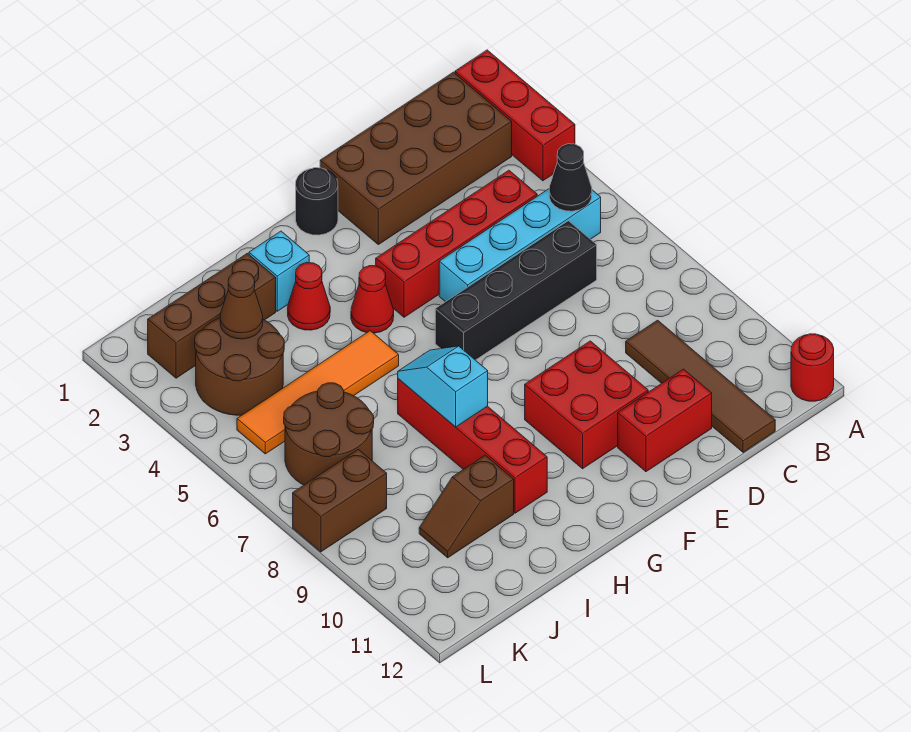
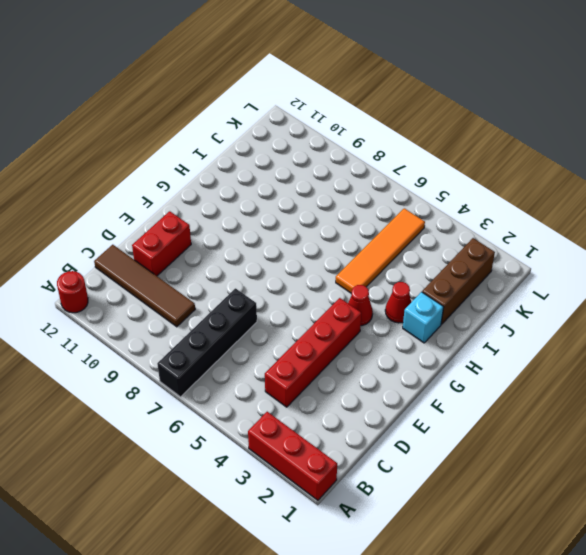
black 1x4 brick [157,288,257,397] -> black 1x4 brick moved to [435,221,597,360]
none -> brown 2x4 brick [320,72,512,244]
none -> cyan 1x4 brick [439,189,601,302]
none -> red 2x2 brick [525,341,648,469]

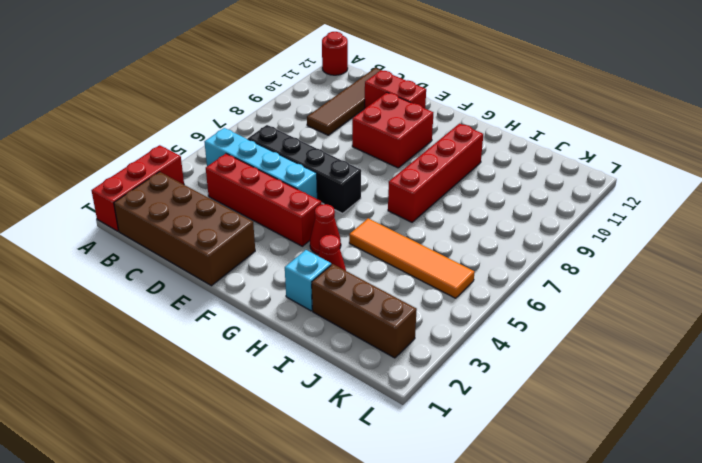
none -> black 1x1 round brick [296,168,338,235]
none -> brown 1x2 slope [419,455,514,558]
none -> brown 2x2 round brick [195,318,284,415]

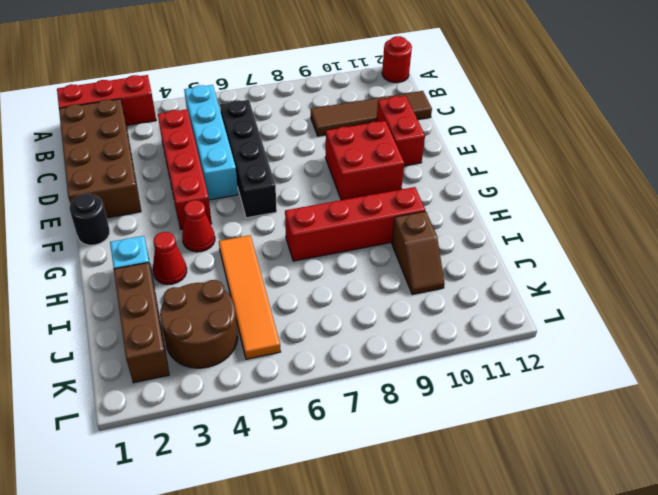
none -> brown 2x2 round brick [284,383,374,485]
none -> brown 1x2 brick [293,449,387,552]
none -> black 1x1 cone [549,144,592,211]

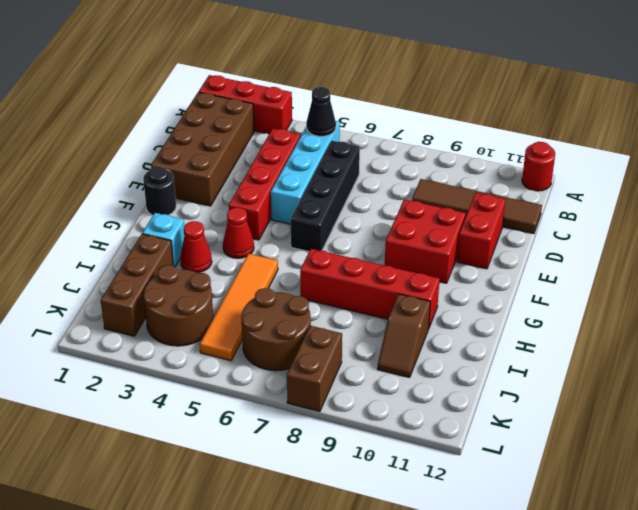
none -> cyan 1x2 slope [398,346,488,427]
none -> brown 1x1 cone [220,271,263,339]

